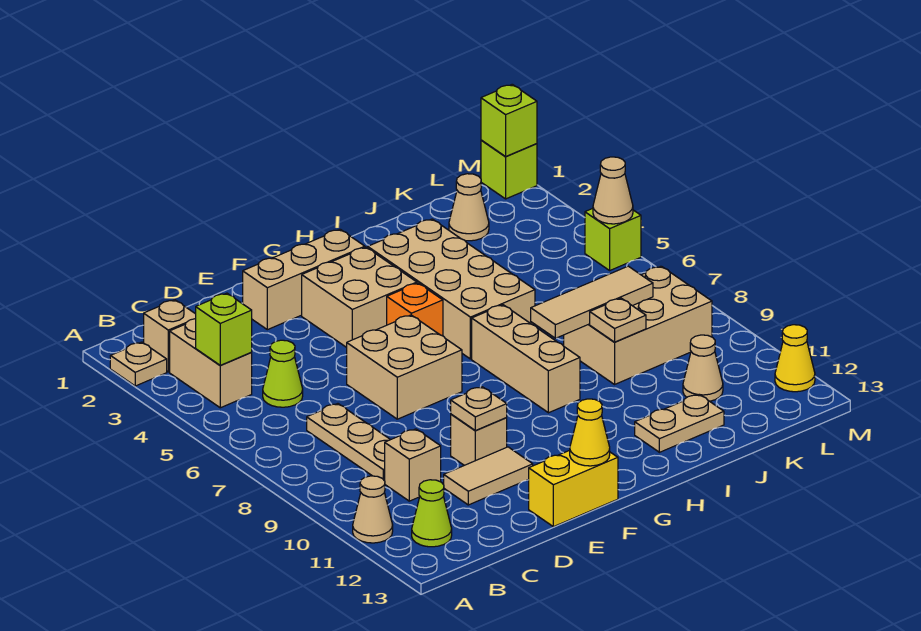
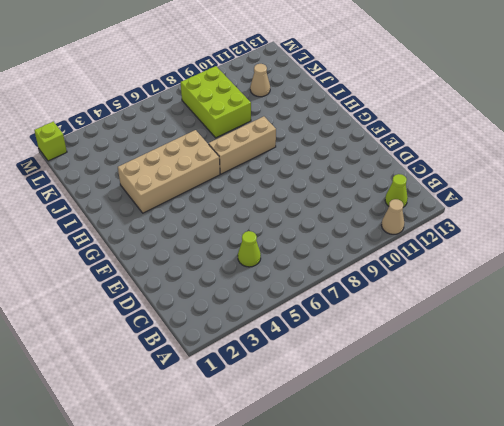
lime 2x3 brick [181,66,251,138] -> tan 2x3 brick [564,266,712,384]
none -> tan 1x1 plate [110,342,167,386]
none -> tan 1x1 brick [144,300,196,372]
none -> tan 1x2 brick [170,319,252,408]
none -> tan 1x3 plate [307,404,390,481]

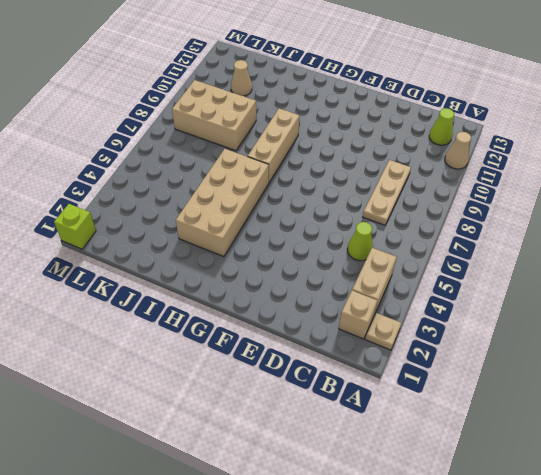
none -> tan 1x1 brick [385,429,441,501]
none -> tan 1x2 tile [444,447,533,505]
none -> tan 1x3 brick [243,229,365,330]
none -> tan 2x2 brick [347,315,462,419]

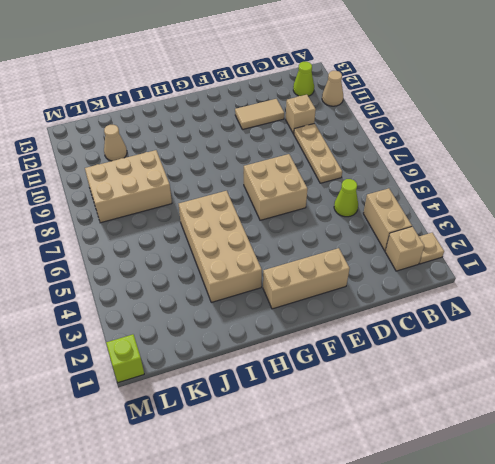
none -> tan 1x1 brick [451,414,507,465]
none -> yellow 1x2 brick [529,450,618,527]
none -> tan 2x2 brick [302,247,417,347]
none -> orange 1x1 brick [387,283,443,336]

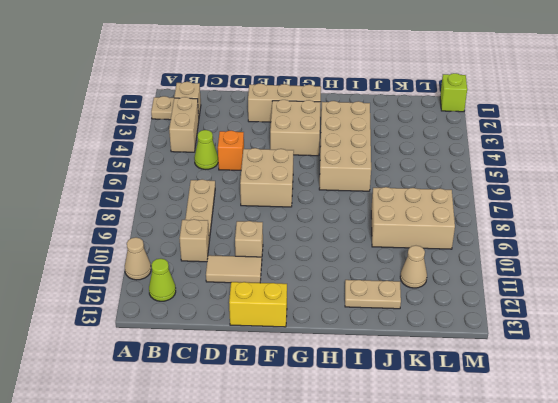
orange 1x1 brick [218,131,244,170] -> orange 1x1 brick moved to [387,283,443,336]
none -> tan 1x3 brick [472,305,580,413]
none -> tan 1x1 cone [449,174,489,241]
none -> lime 1x1 brick [585,208,641,270]
none -> yellow 1x1 cone [775,325,815,392]

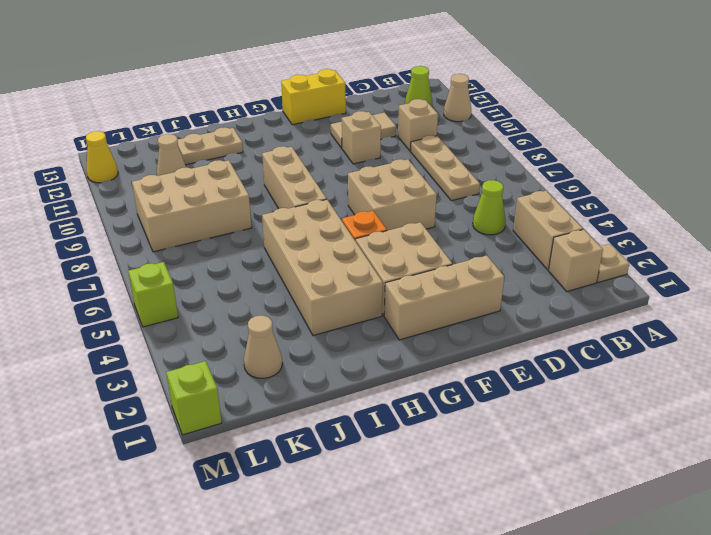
none -> lime 1x1 brick [196,293,252,365]
none -> tan 1x1 plate [451,387,507,431]
none -> yellow 1x1 cone [570,399,610,466]
none -> tan 1x3 tile [531,266,653,338]

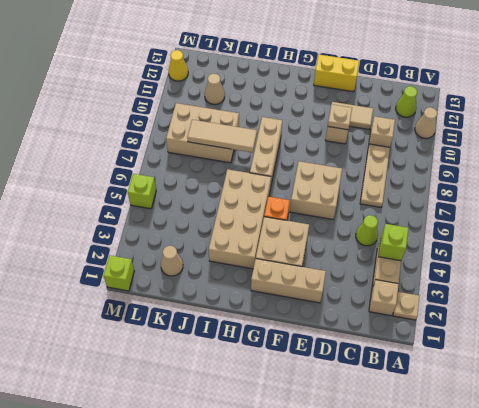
none -> tan 1x2 plate [635,394,724,452]
none -> yellow 1x1 cone [570,399,610,466]
none -> tan 1x1 plate [590,298,646,342]
none -> lime 1x1 brick [481,84,537,156]

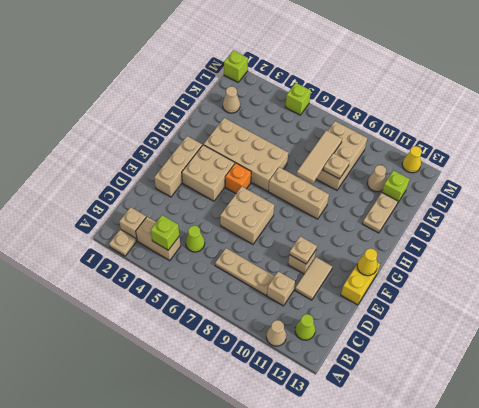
lime 1x1 brick [382,170,410,202] -> lime 1x1 brick moved to [481,84,537,156]
none -> tan 1x1 cone [593,157,633,224]

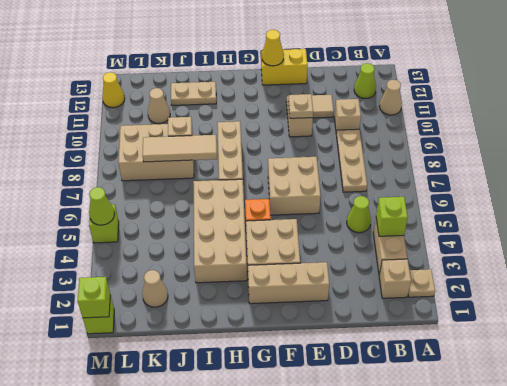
lime 1x1 cone [89,187,115,225] -> tan 1x1 cone [593,157,633,224]

